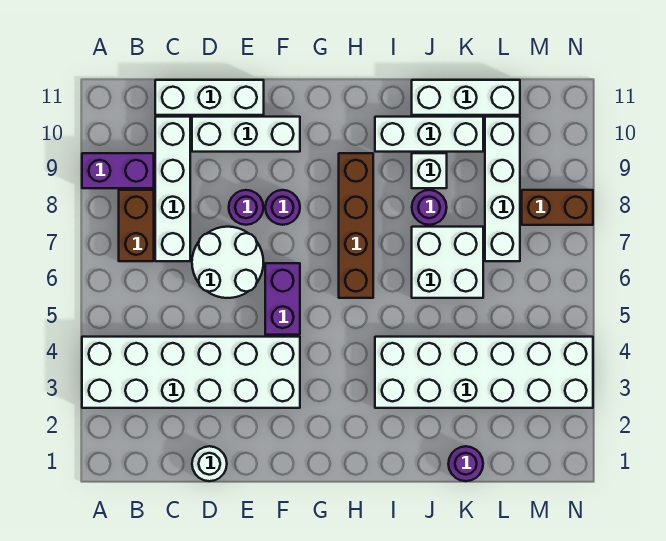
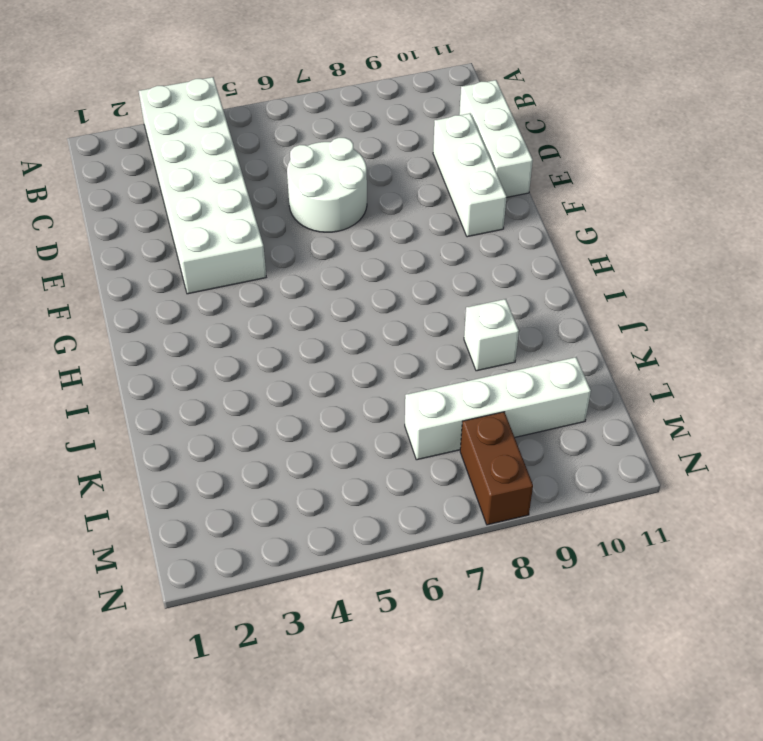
none -> purple 1x2 brick [82,153,154,188]
none -> brown 1x2 brick [119,190,154,261]
none -> white 1x4 brick [155,117,190,261]

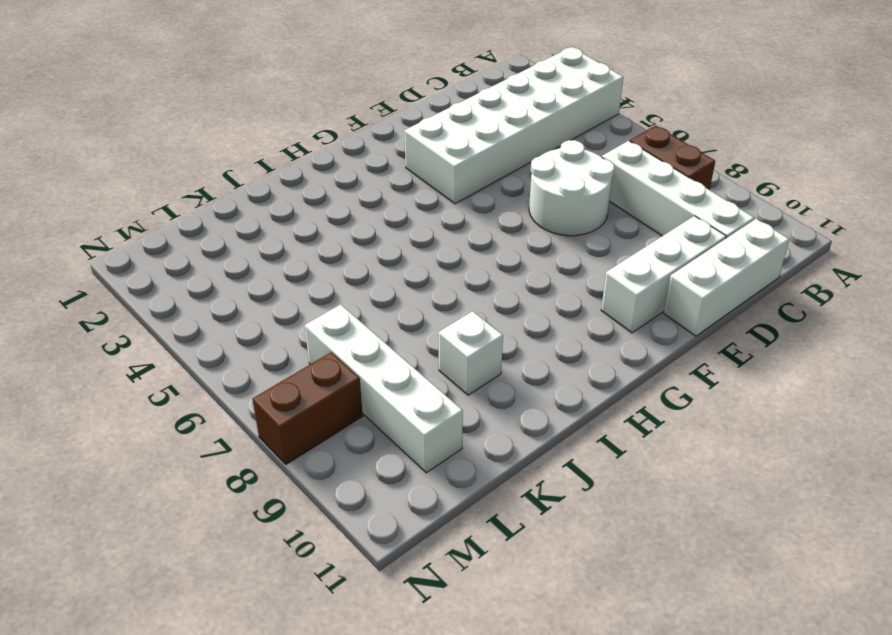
none -> purple 1x2 brick [82,153,154,188]
none -> white 1x1 round brick [192,446,227,481]
none -> purple 1x1 round brick [229,190,263,225]

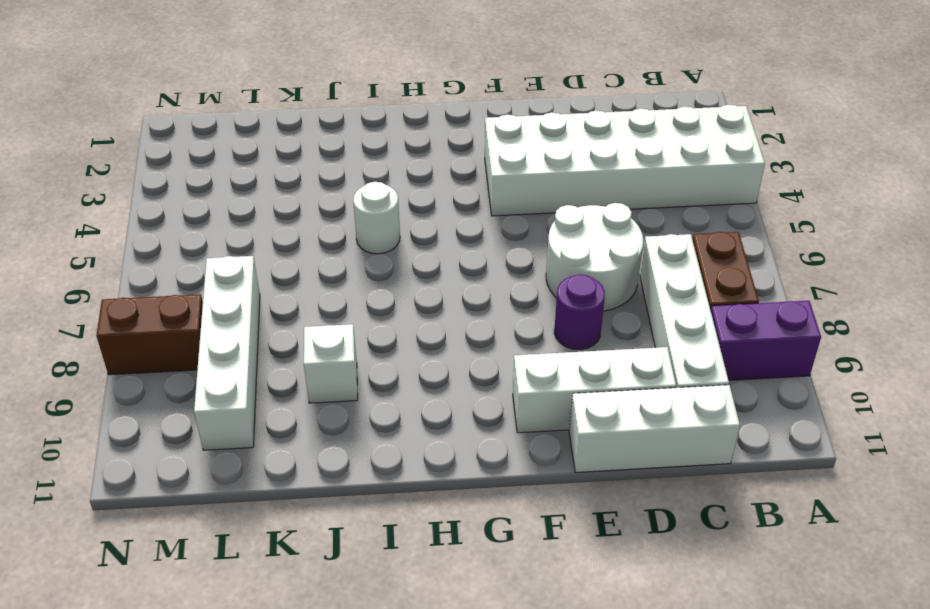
white 1x1 round brick [353,182,400,254] -> white 1x1 round brick moved to [192,446,227,481]
none -> purple 1x2 brick [265,263,300,335]
none -> purple 1x1 round brick [265,190,300,225]
none -> brown 1x4 brick [339,153,373,298]

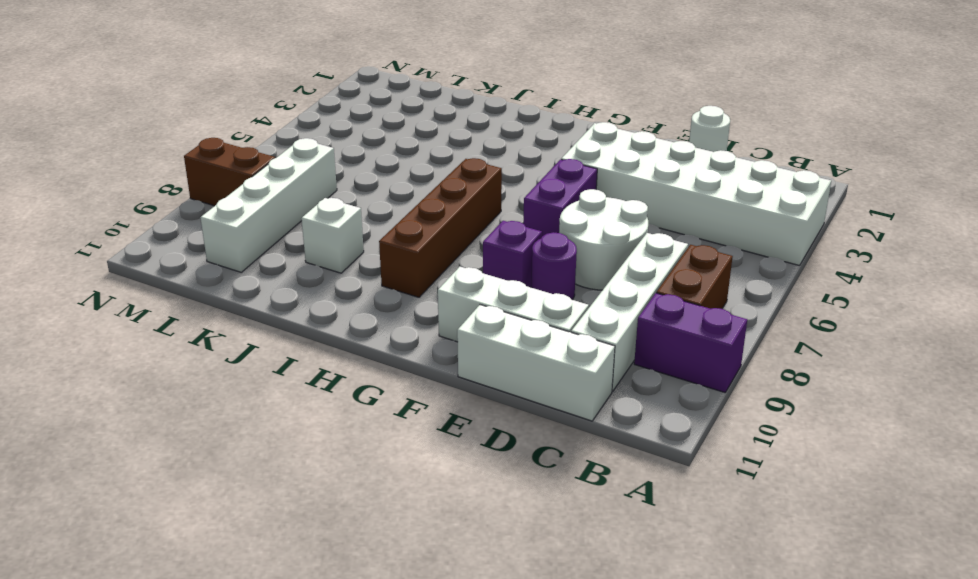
purple 1x1 brick [483,221,542,287] -> purple 1x1 round brick [265,190,300,225]
none -> white 2x6 brick [375,337,593,408]
none -> white 1x3 brick [375,117,483,152]
none -> white 2x2 brick [412,227,483,298]

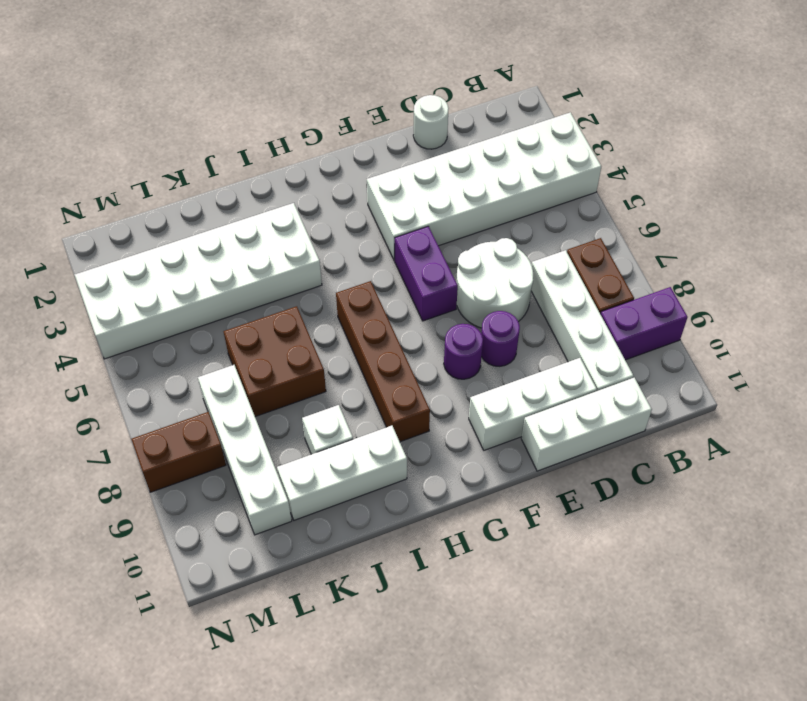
brown 2x2 brick [224,306,326,417] -> white 2x2 brick [412,227,483,298]
none -> purple 1x1 round brick [412,190,447,225]
none -> white 1x3 brick [412,80,520,115]
none -> purple 1x1 round brick [448,446,483,481]

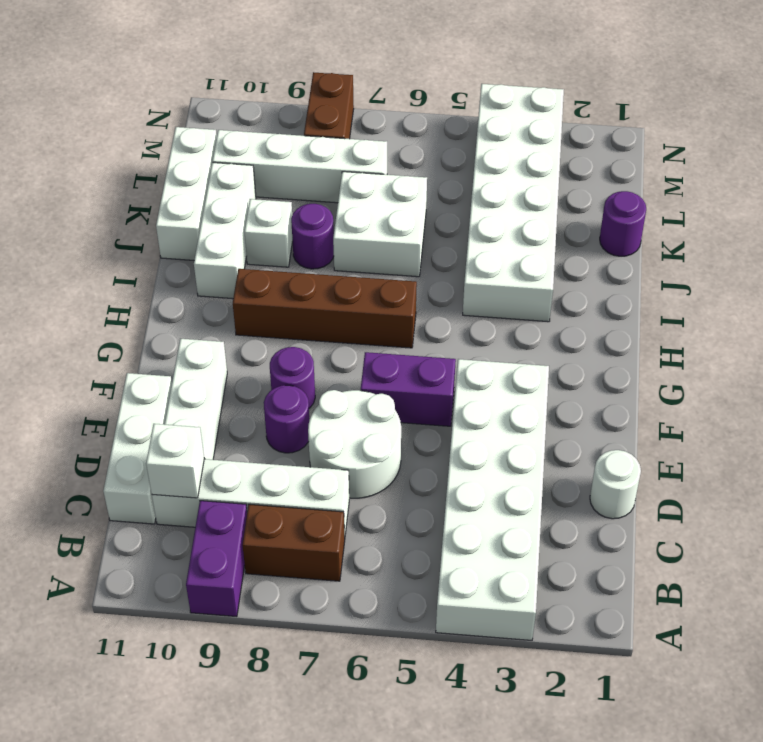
white 1x1 brick [146,424,204,498] -> none

